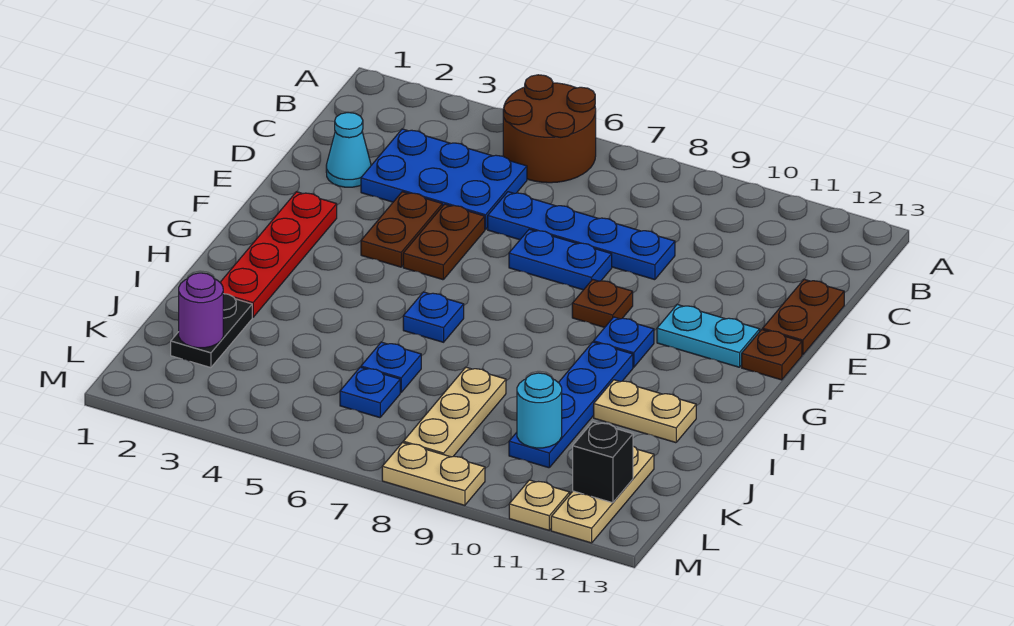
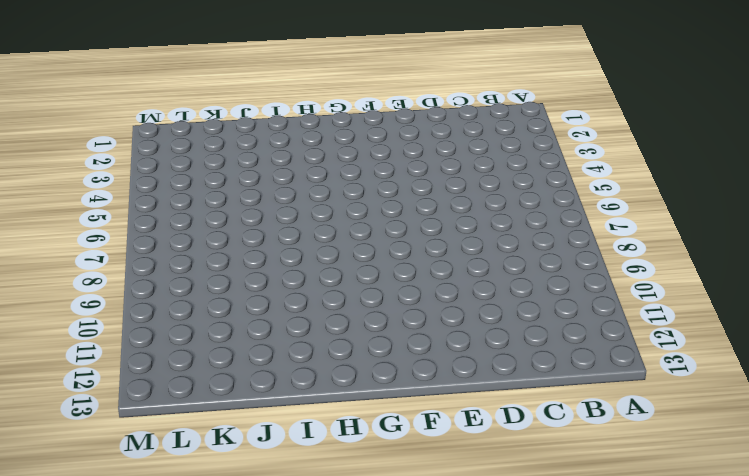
none -> brown 2x2 round brick [503,75,596,183]
none -> blue 2x3 plate [361,129,527,229]
none -> cyan 1x1 cone [326,113,371,187]

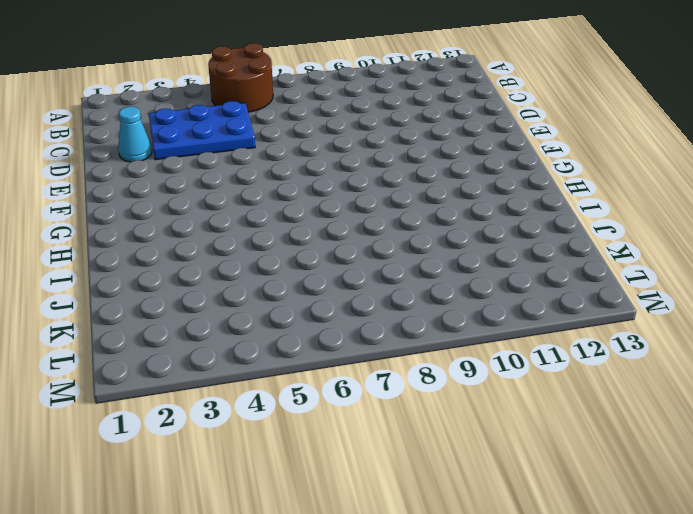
none -> blue 1x4 plate [488,192,675,280]
none -> brown 1x2 plate [763,279,844,355]
none -> brown 1x2 plate [361,192,442,267]

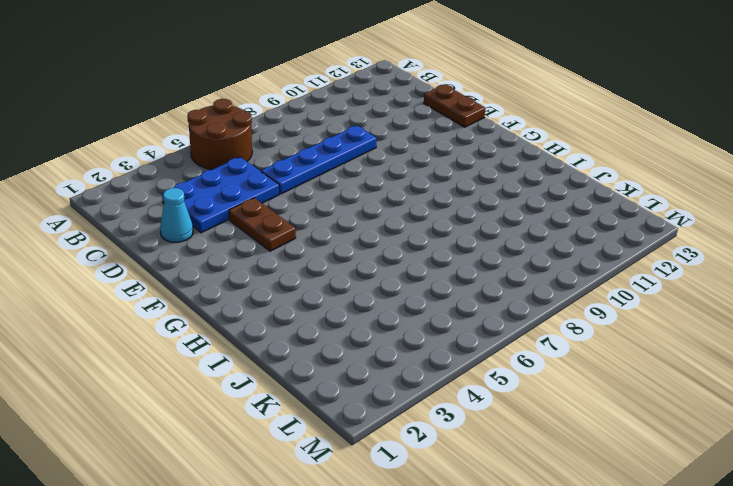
none -> brown 1x2 plate [403,204,485,280]
none -> blue 1x2 plate [509,229,612,290]
none -> red 1x4 plate [220,192,337,317]

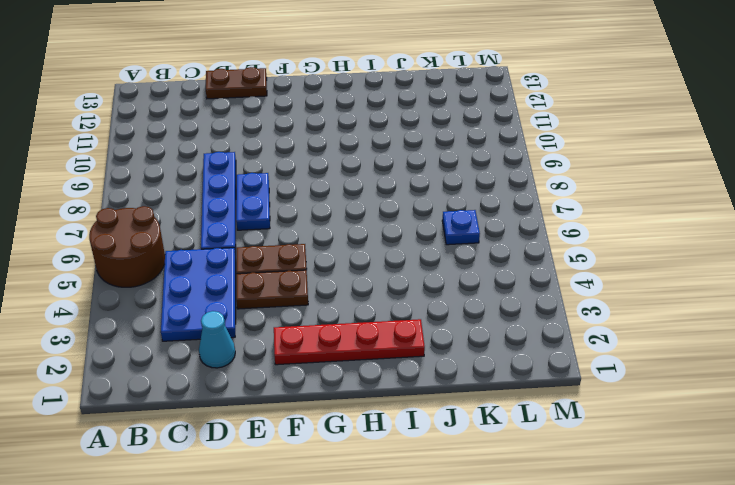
none -> brown 1x1 plate [572,279,633,328]
none -> cyan 1x2 plate [657,305,760,367]
none -> brown 1x1 plate [742,330,802,380]

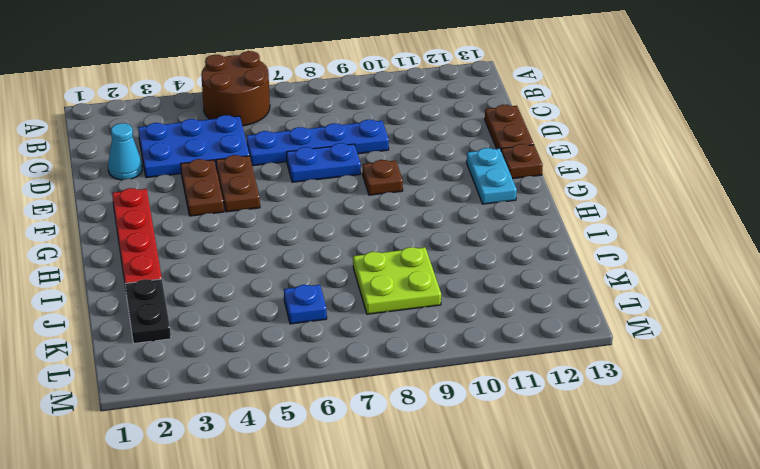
cyan 1x2 plate [467,148,517,204] -> cyan 1x2 plate turned to [657,305,760,367]
lime 2x2 plate [353,247,441,314] -> tan 1x3 plate [403,367,506,457]
none -> blue 1x1 plate [594,317,654,367]
none -> blue 1x1 plate [403,292,464,342]
none -> blue 1x4 plate [509,342,633,468]

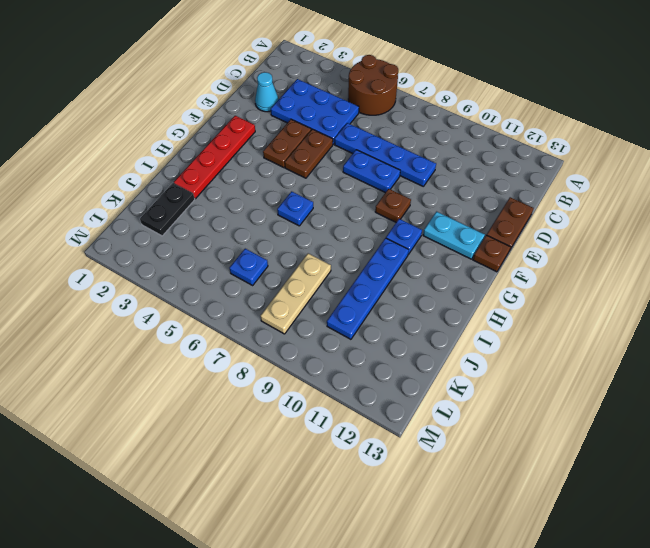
none -> tan 1x2 plate [594,380,696,443]
none -> blue 1x1 plate [361,342,421,392]
none -> tan 1x3 plate [551,446,654,543]

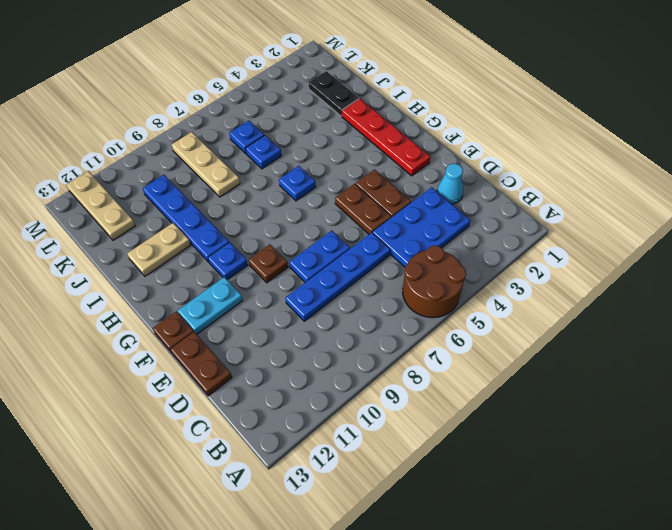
none -> tan 1x2 plate [382,442,485,505]
none -> tan 1x1 plate [509,480,570,530]
none -> purple 1x1 round brick [179,273,223,348]

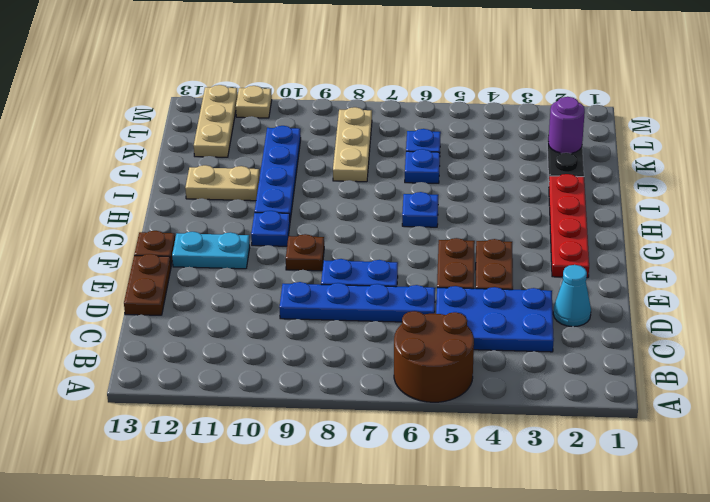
none -> tan 1x2 plate [382,442,485,505]
none -> cyan 1x1 round brick [517,373,562,448]
none -> black 1x1 brick [573,422,633,503]

